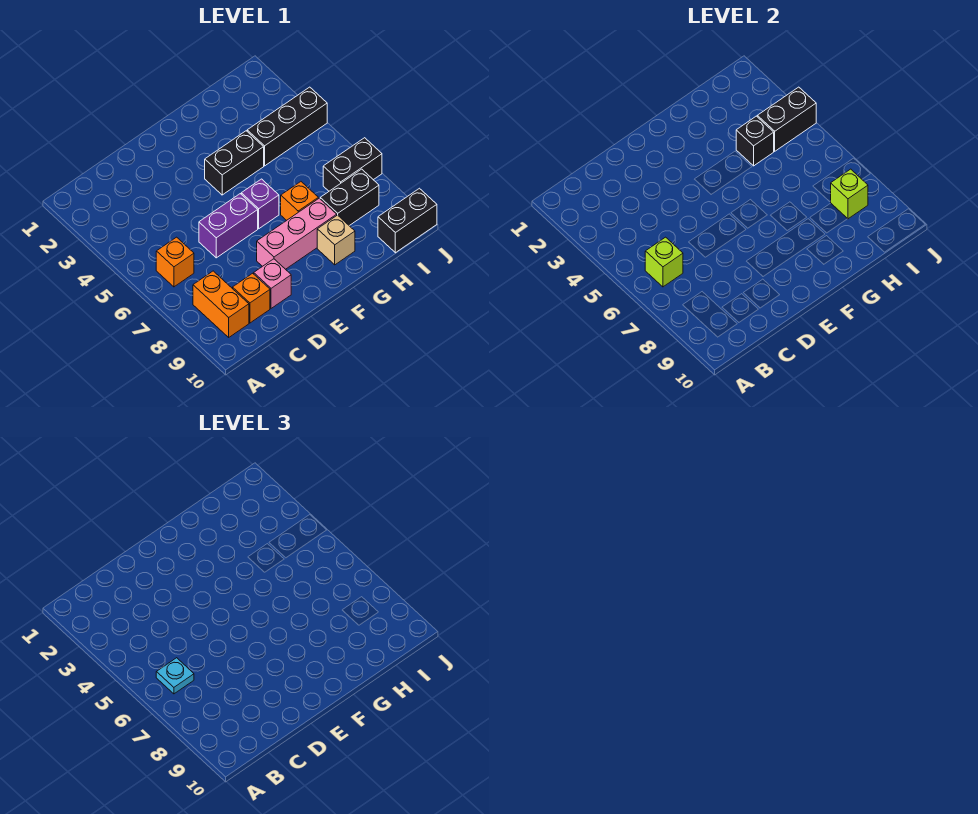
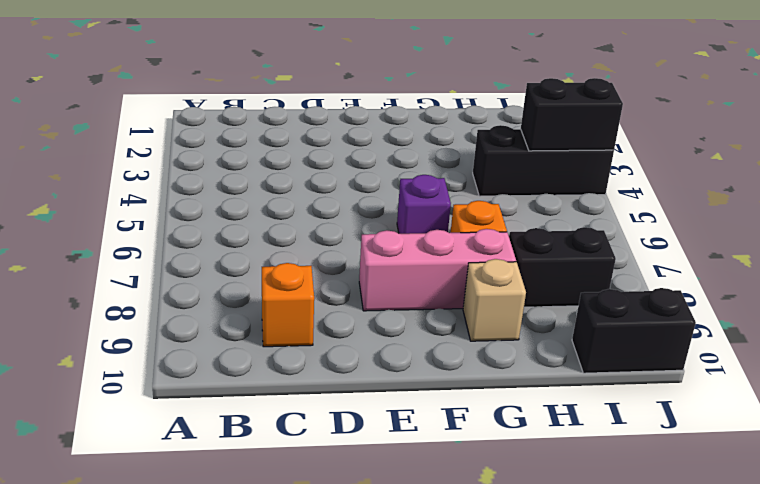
none -> orange 1x1 brick [156,237,194,287]
none -> orange 1x2 brick [193,271,249,337]
none -> purple 1x2 brick [199,194,258,258]

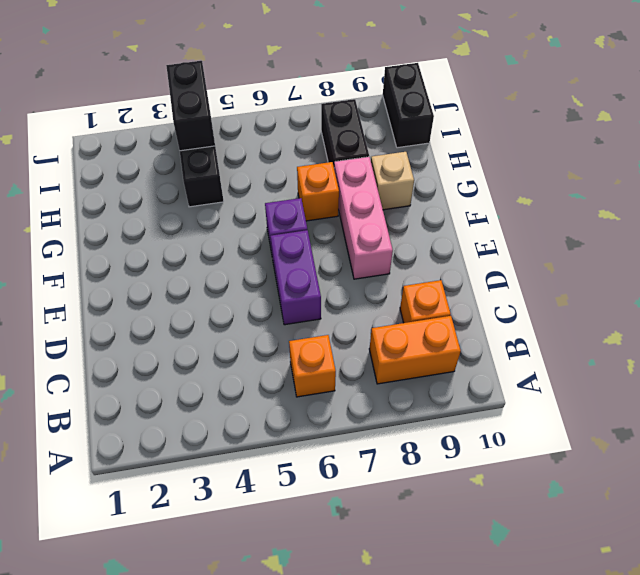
none -> pink 1x1 brick [254,259,291,308]
none -> black 1x2 brick [205,131,264,195]
none -> black 1x2 brick [323,138,382,191]

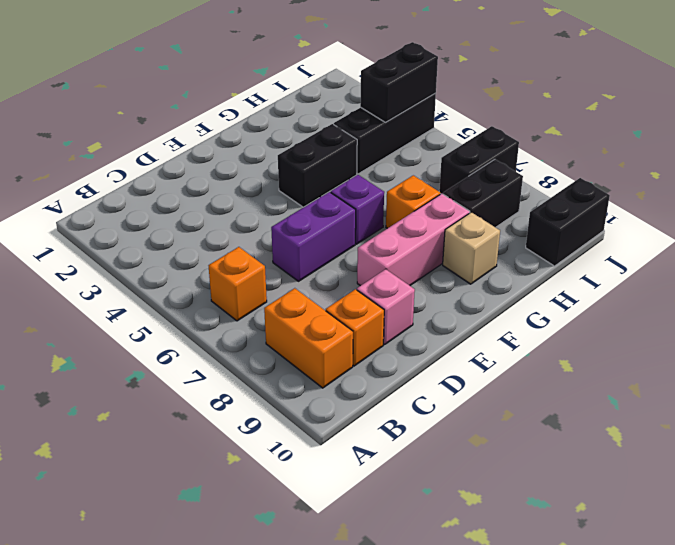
none -> lime 1x1 brick [645,237,683,287]
none -> black 1x1 brick [736,116,774,166]
none -> lime 1x1 brick [831,169,868,219]

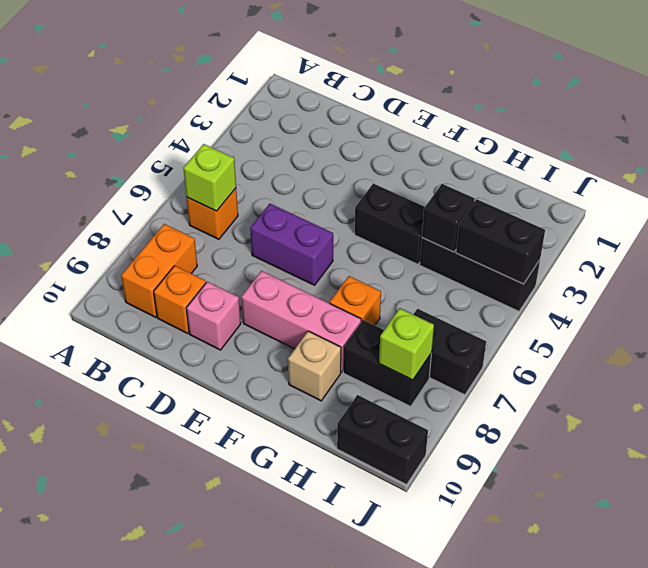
none -> purple 1x1 brick [241,179,279,229]
none -> cyan 1x1 plate [156,658,194,694]

